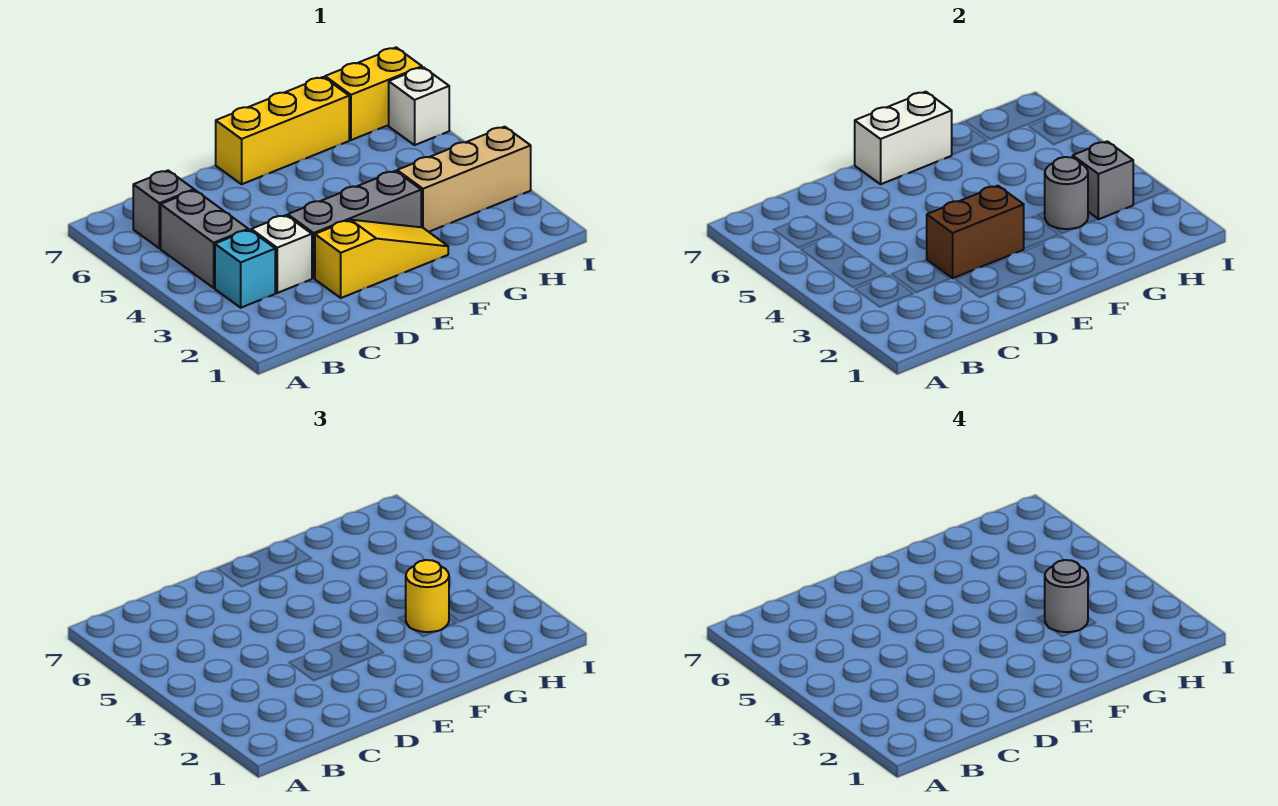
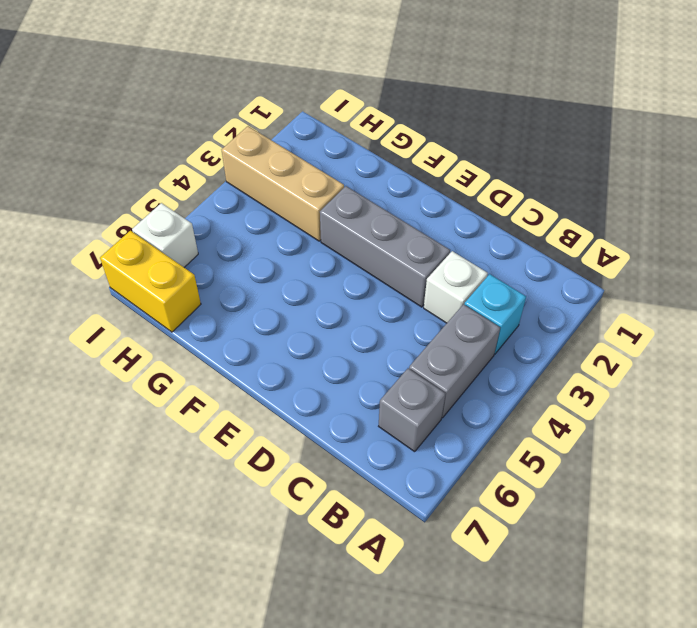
none -> yellow 1x3 slope [315,220,448,298]
none -> yellow 1x3 brick [216,77,349,184]
none -> brown 1x2 brick [927,186,1024,278]

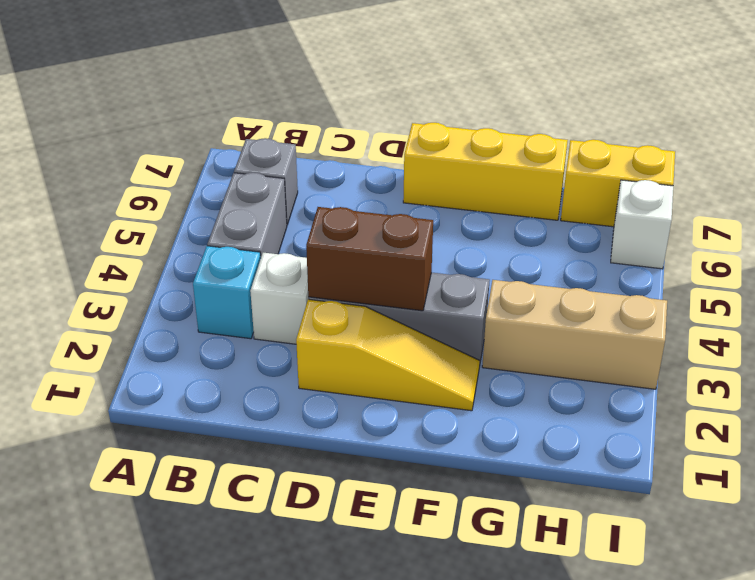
none -> white 1x2 brick [855,92,952,184]
none -> grey 1x1 round brick [1045,157,1088,229]
none -> grey 1x1 brick [1073,141,1133,219]

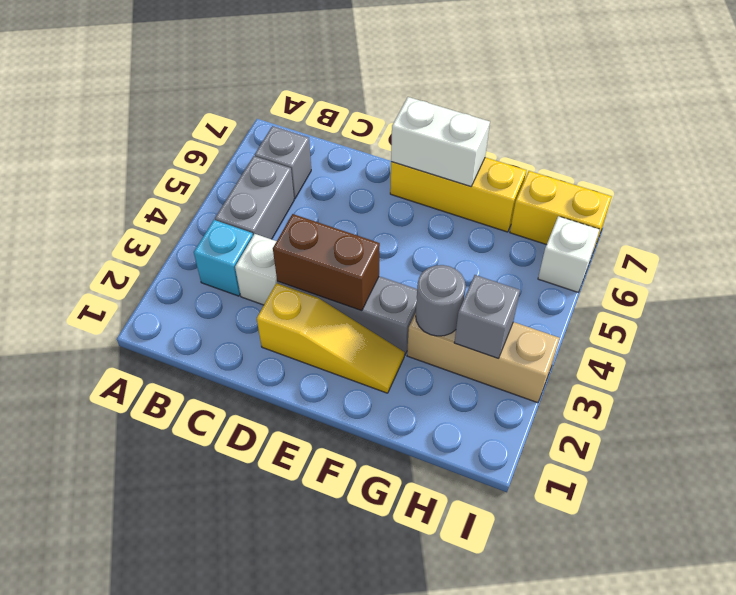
none -> yellow 1x1 round brick [406,560,449,632]
none -> grey 1x1 round brick [1045,560,1088,632]

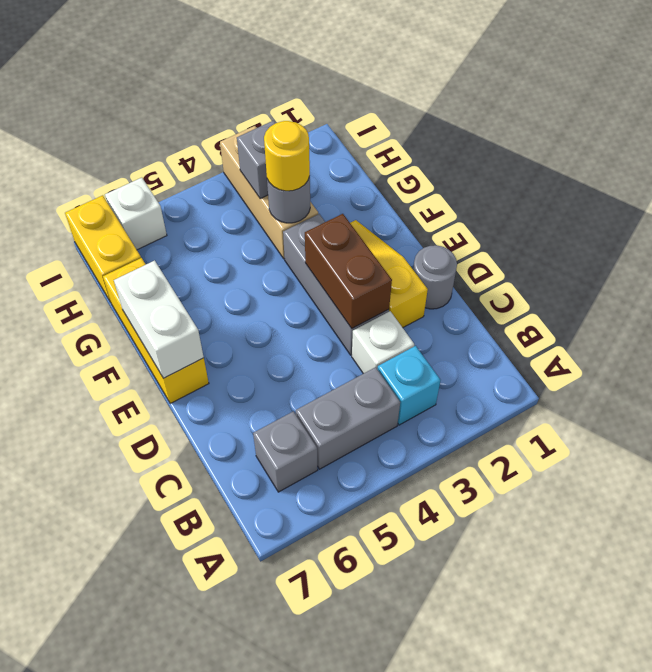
grey 1x1 round brick [413,245,457,309] -> grey 1x1 round brick moved to [1045,560,1088,632]

